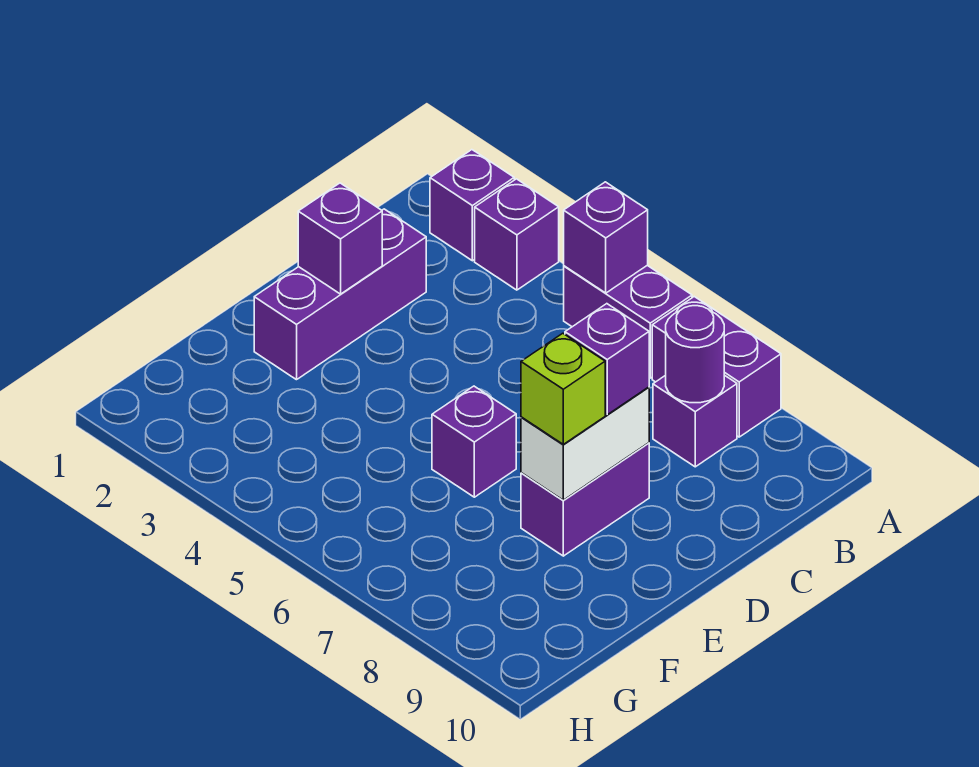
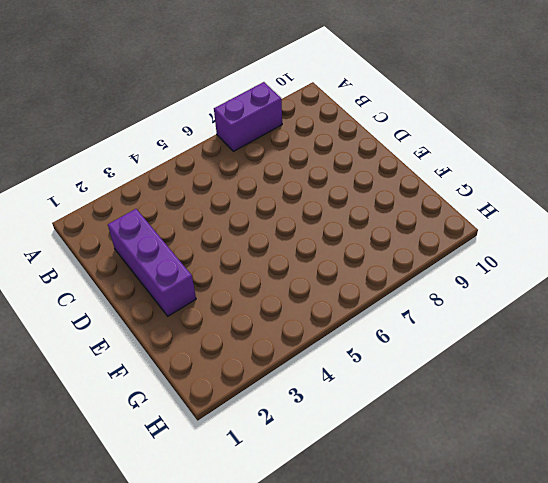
none -> purple 1x1 brick [430,150,514,261]
none -> purple 1x1 brick [475,179,559,290]
none -> purple 1x2 brick [564,265,692,378]

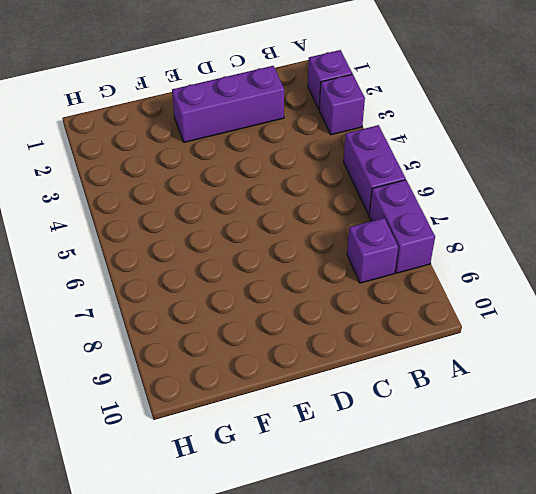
none -> purple 1x2 brick [521,443,649,556]
none -> purple 1x1 brick [432,386,516,497]
none -> purple 1x1 brick [564,182,648,293]

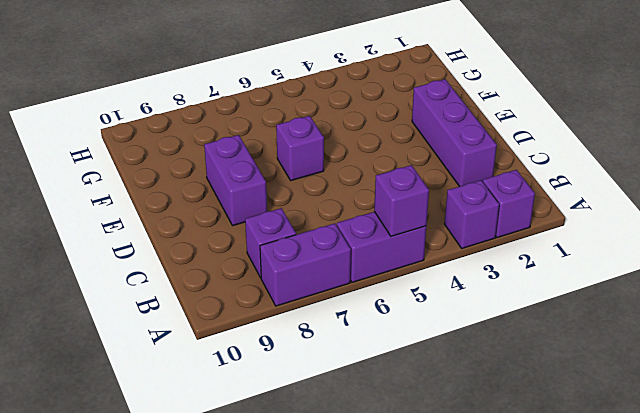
none -> purple 1x1 round brick [666,306,724,403]
none -> purple 1x1 brick [298,183,382,294]
none -> white 1x2 brick [521,387,649,500]

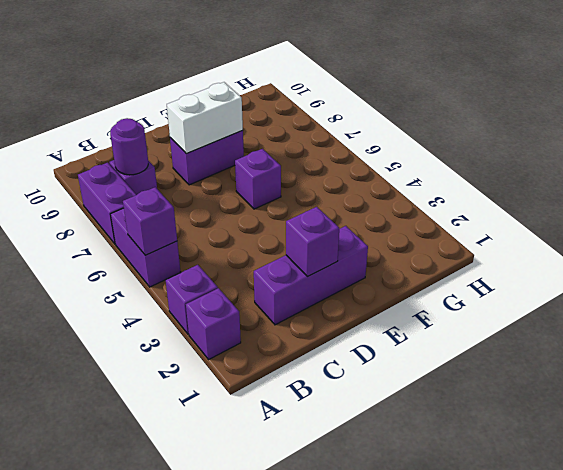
none -> purple 1x1 brick [565,304,649,415]
none -> lime 1x1 brick [521,333,605,444]

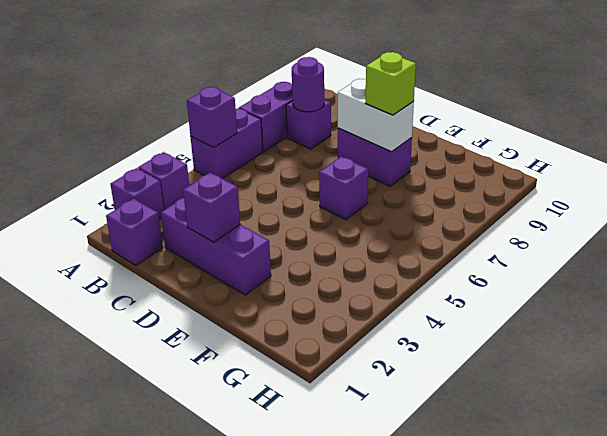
purple 1x1 brick [106,199,163,265] -> purple 1x1 brick moved to [565,304,649,415]

